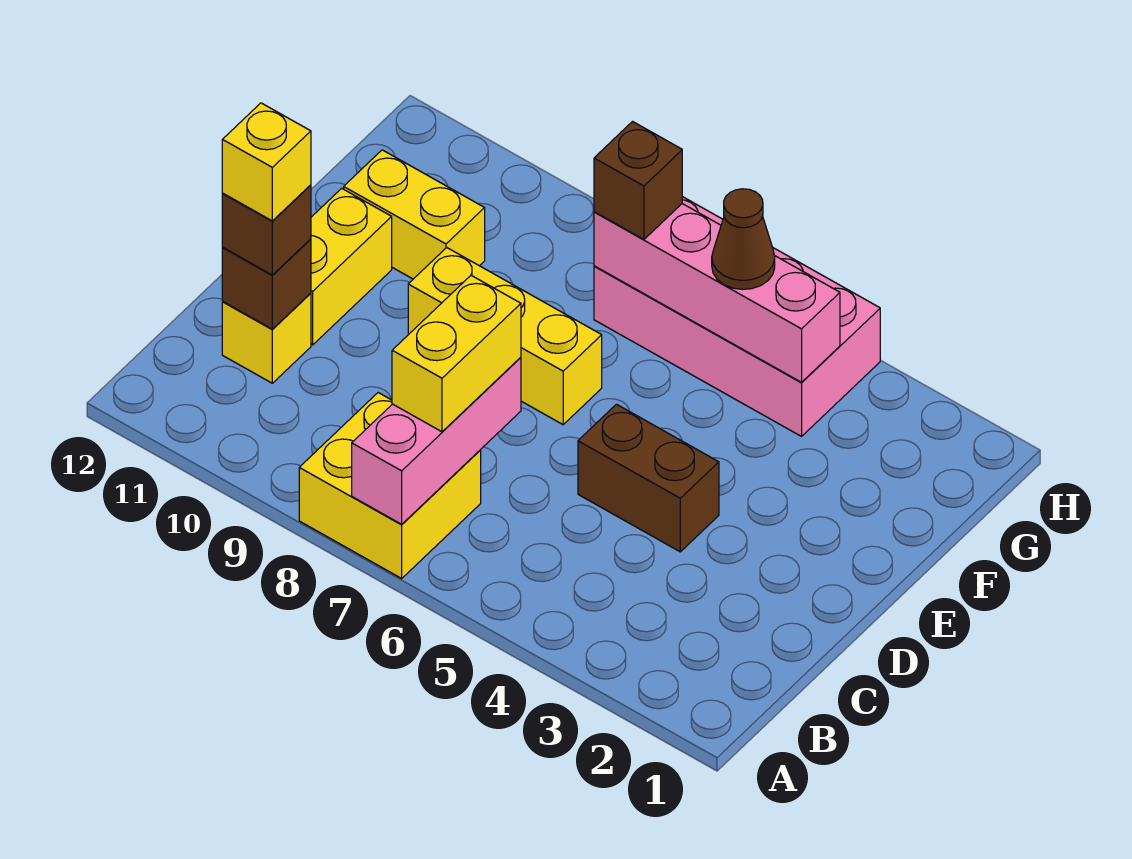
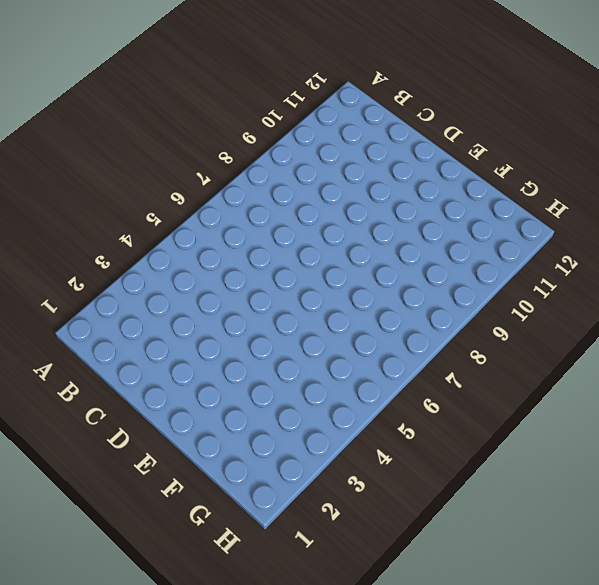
none -> yellow 2x2 brick [299,393,481,578]
none -> yellow 1x1 brick [222,293,311,383]
none -> brown 1x2 brick [578,404,719,552]

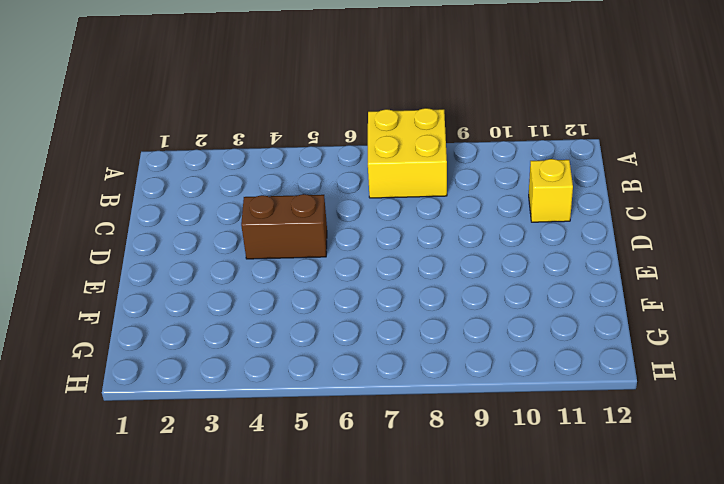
none -> yellow 1x2 brick [311,188,392,345]
none -> yellow 1x3 brick [408,248,602,425]
none -> yellow 1x2 brick [344,150,485,279]

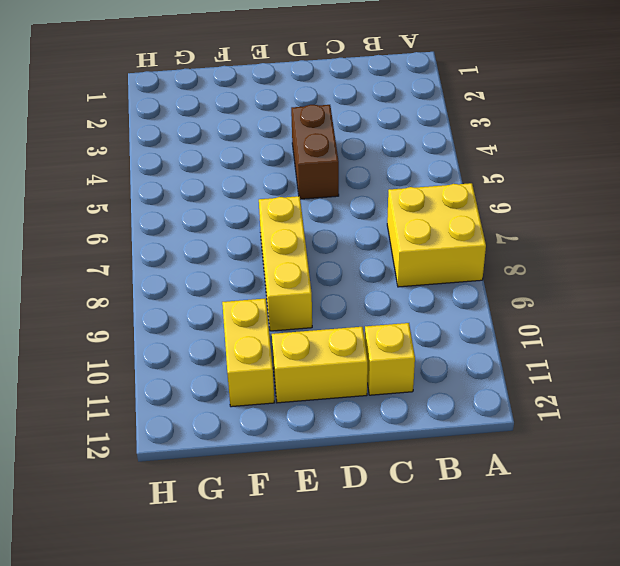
none -> pink 2x4 brick [594,197,880,436]
none -> pink 1x3 brick [352,357,521,524]
none -> brown 1x1 brick [222,239,311,329]

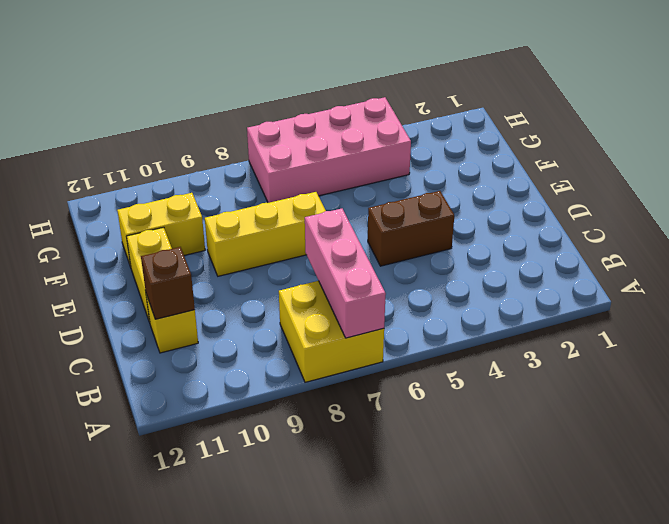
none -> pink 1x4 brick [594,204,840,382]
none -> yellow 1x2 brick [392,276,521,432]
none -> brown 1x1 brick [222,185,311,275]

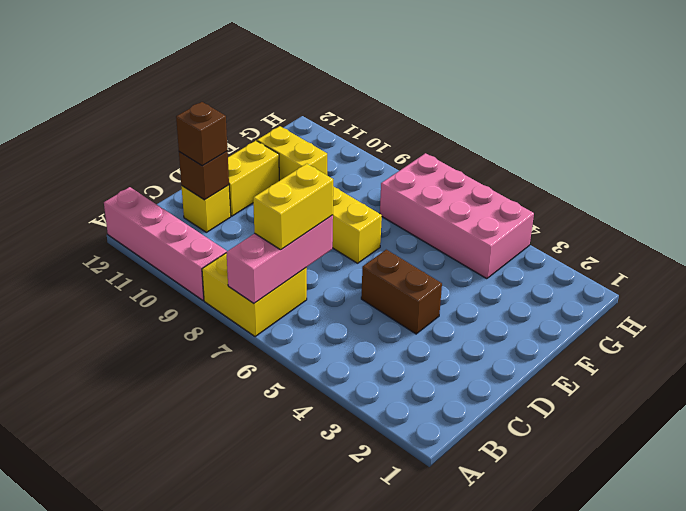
pink 1x4 brick [104,187,227,300] -> pink 1x4 brick moved to [594,204,840,382]
none -> brown 1x1 cone [712,189,775,290]
none -> brown 1x1 brick [594,122,682,239]
none -> yellow 1x1 brick [222,103,311,221]

